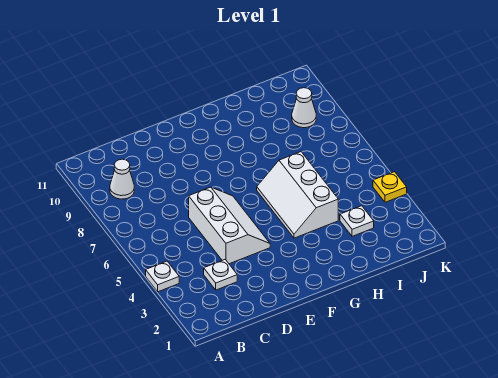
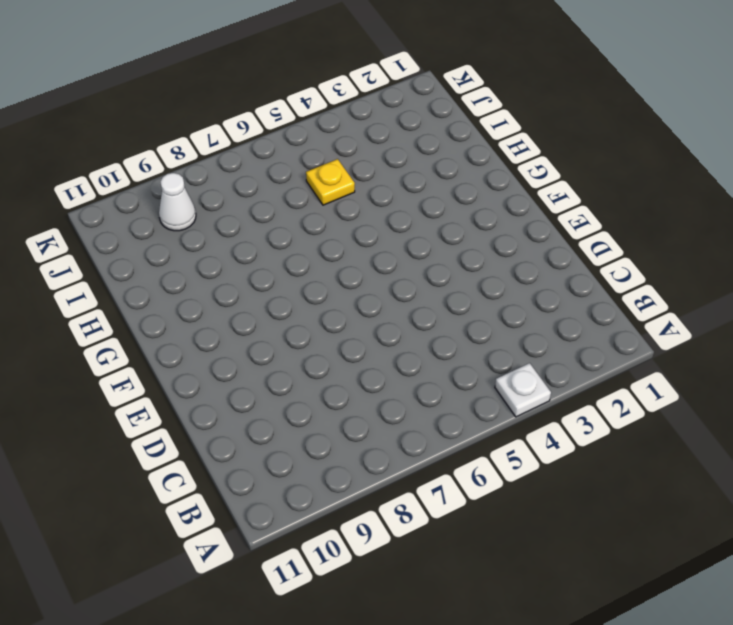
yellow 1x1 plate [306,159,355,205] -> yellow 1x1 plate moved to [373,172,407,202]
none -> white 1x1 cone [110,159,134,199]
none -> white 1x1 plate [204,260,237,290]

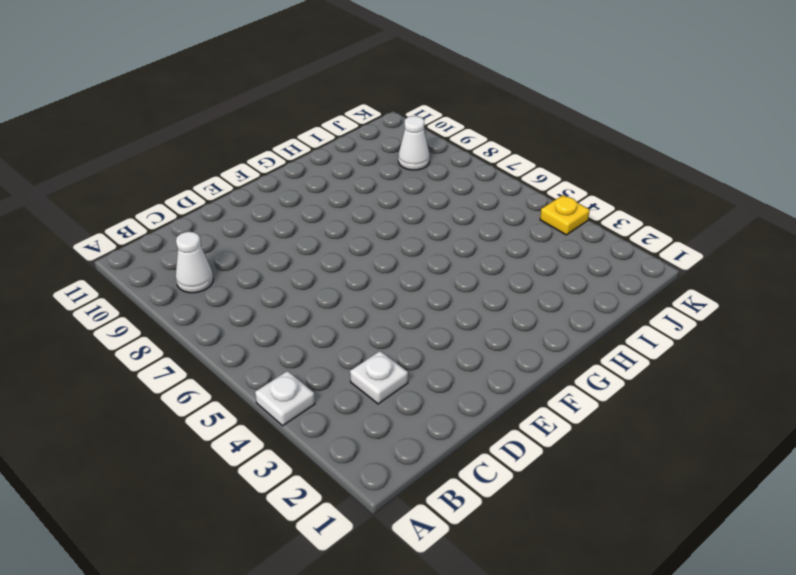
none -> white 2x3 slope [189,187,270,264]
none -> white 2x3 slope [257,152,338,238]

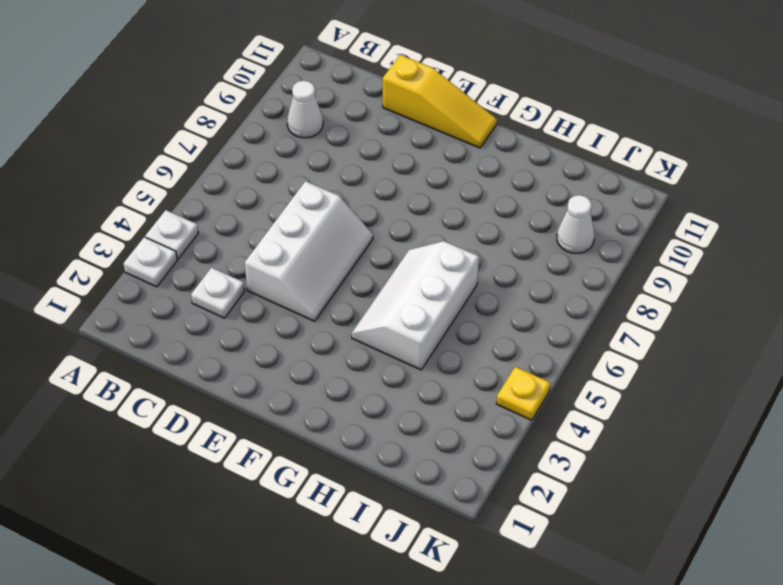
white 1x1 plate [123,237,177,287] -> white 1x1 plate moved to [340,206,374,236]
yellow 1x3 slope [383,55,497,148] -> none

